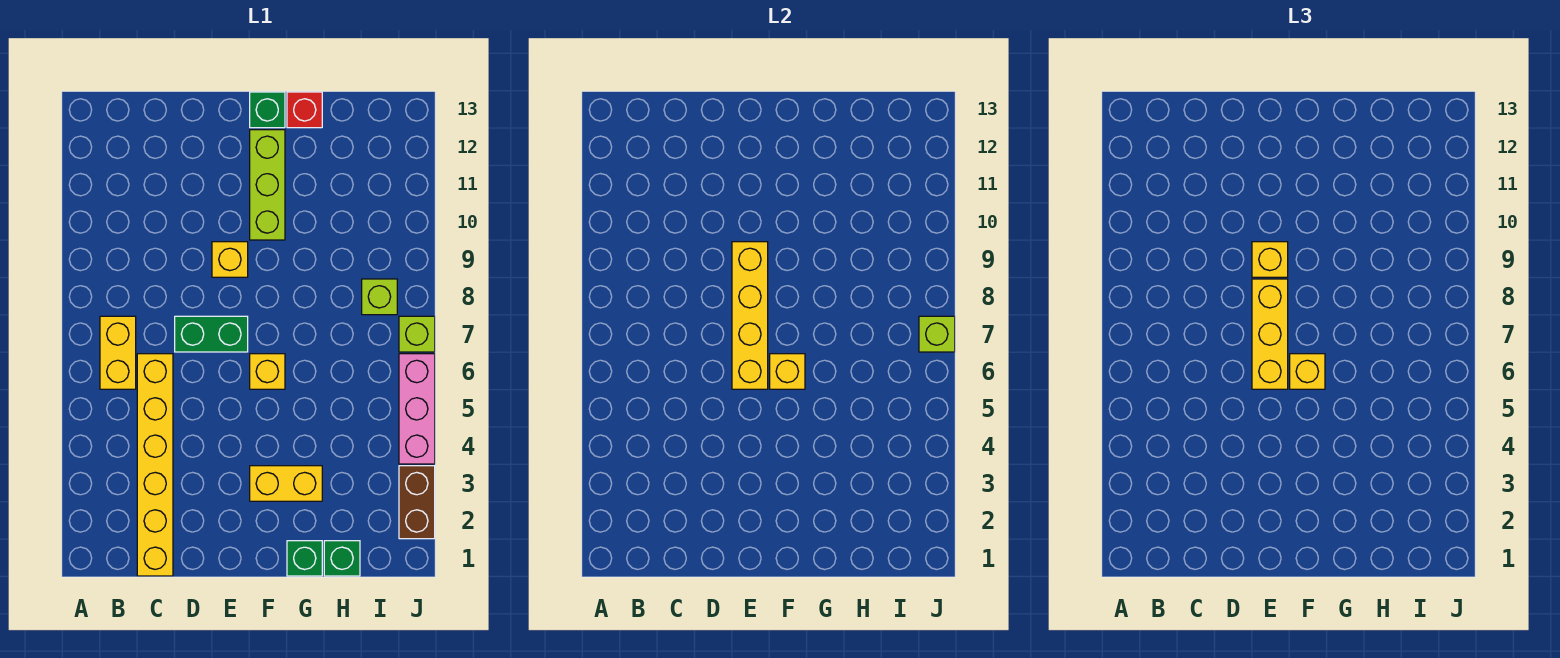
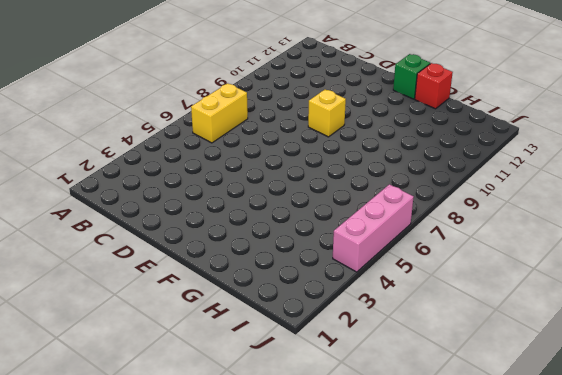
none -> yellow 1x6 brick [137,354,173,576]
none -> green 1x2 brick [175,316,248,352]
none -> yellow 1x2 brick [250,466,322,501]

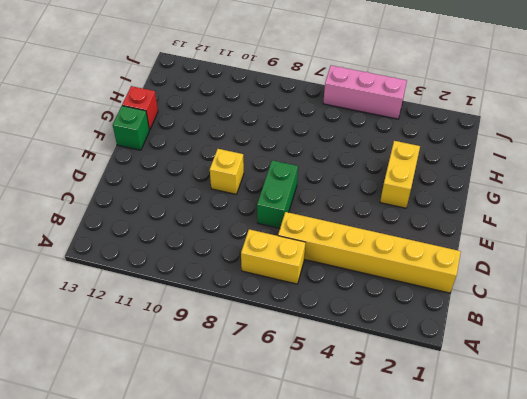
none -> yellow 1x1 brick [250,354,285,389]
none -> lime 1x3 brick [250,130,285,240]
none -> green 1x1 brick [287,541,322,576]

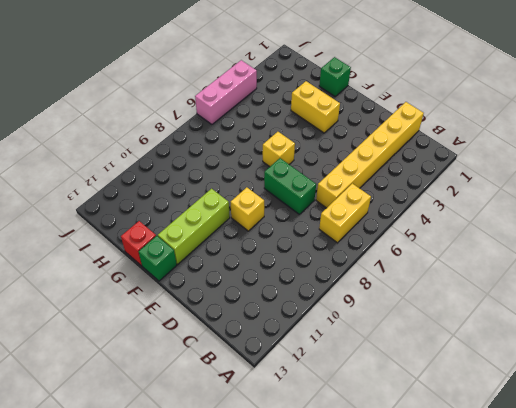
none -> green 1x1 brick [324,541,360,576]
none -> lime 1x1 brick [362,279,397,315]
none -> brown 1x2 brick [399,466,435,539]

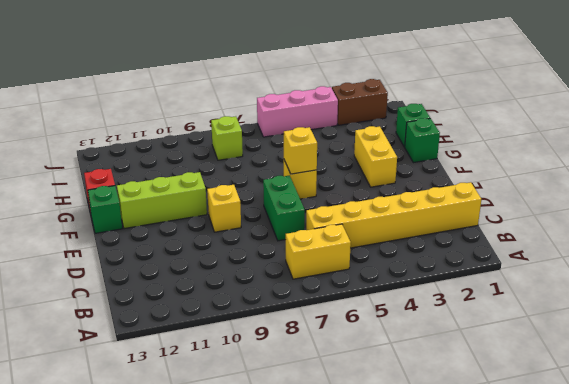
none -> lime 1x1 brick [399,316,435,352]
none -> yellow 1x4 brick [732,242,768,389]
none -> lime 1x1 brick [919,316,955,352]

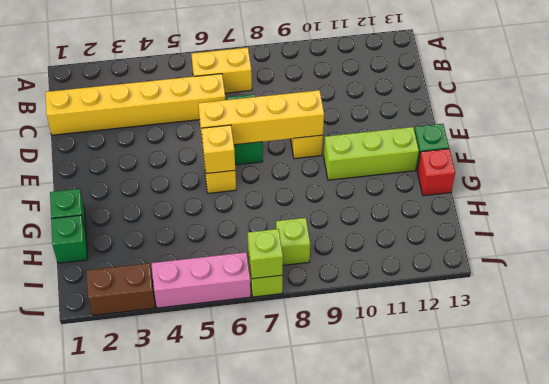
none -> yellow 1x2 brick [250,466,322,501]
none -> yellow 1x3 brick [1252,279,1288,389]
none -> yellow 1x1 brick [1252,242,1288,277]

